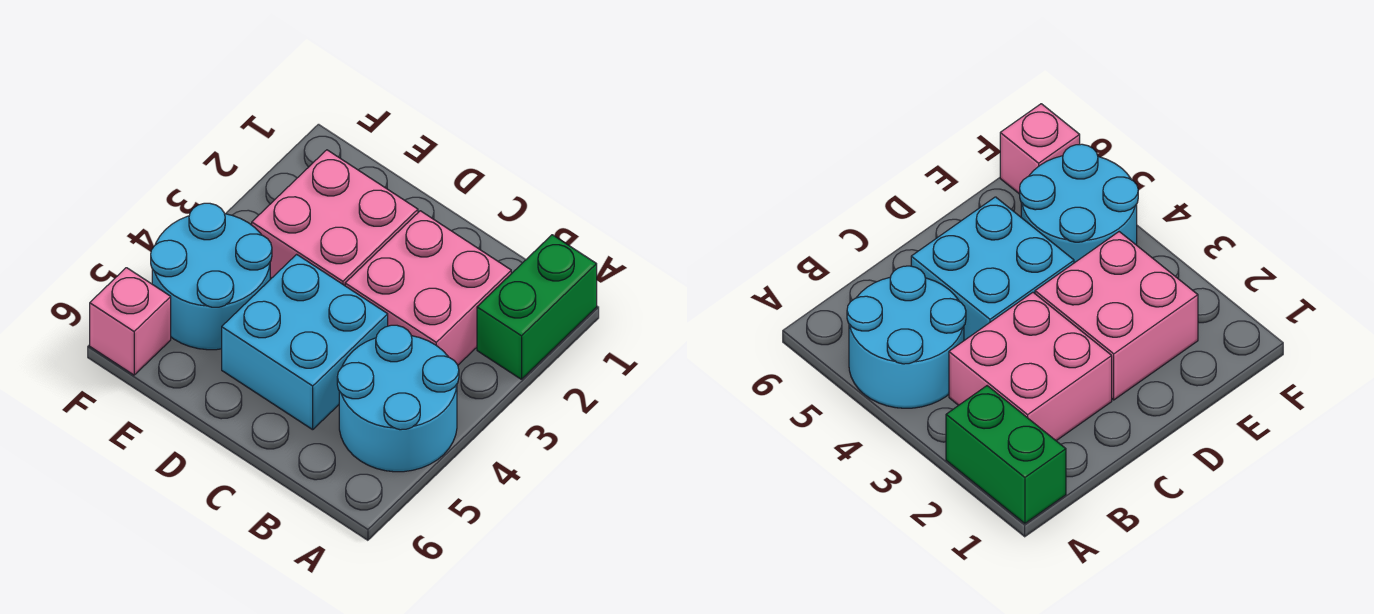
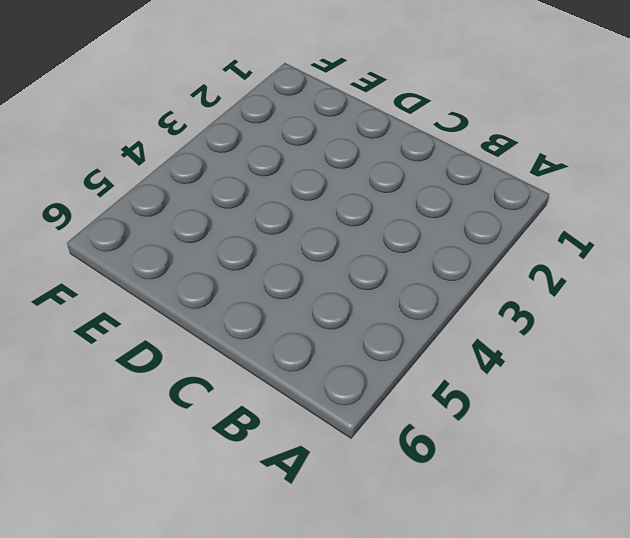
none -> green 1x2 brick [477,235,597,379]
none -> cyan 2x2 round brick [337,325,459,472]

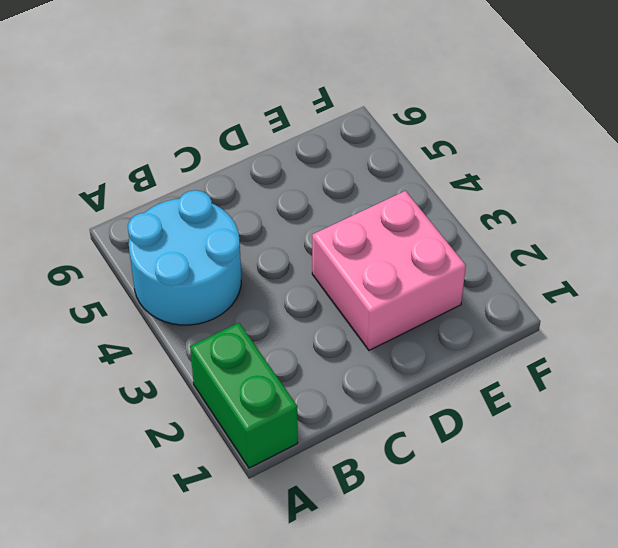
none -> pink 2x2 brick [345,211,511,365]
none -> cyan 2x2 brick [222,254,388,430]

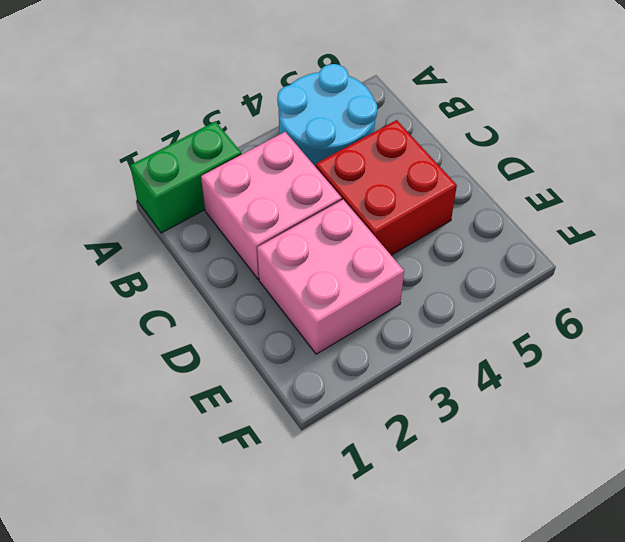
red 2x2 brick [316,120,457,255] -> cyan 2x2 brick [222,254,388,430]
none -> cyan 2x2 round brick [151,203,272,350]
none -> pink 1x1 brick [90,268,171,375]

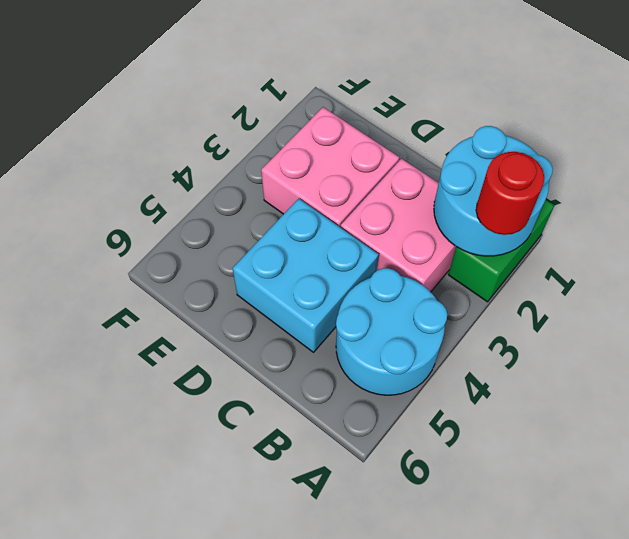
cyan 2x2 round brick [434,126,553,256] -> cyan 2x2 round brick moved to [151,203,272,350]
red 1x1 round brick [476,152,544,235] -> none
none -> pink 1x1 brick [90,268,171,375]

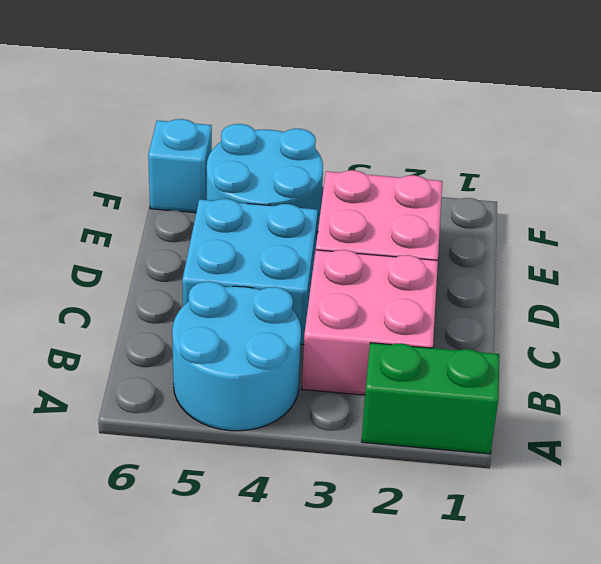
cyan 1x1 brick [148,119,212,213] -> pink 1x1 brick [90,268,171,375]

